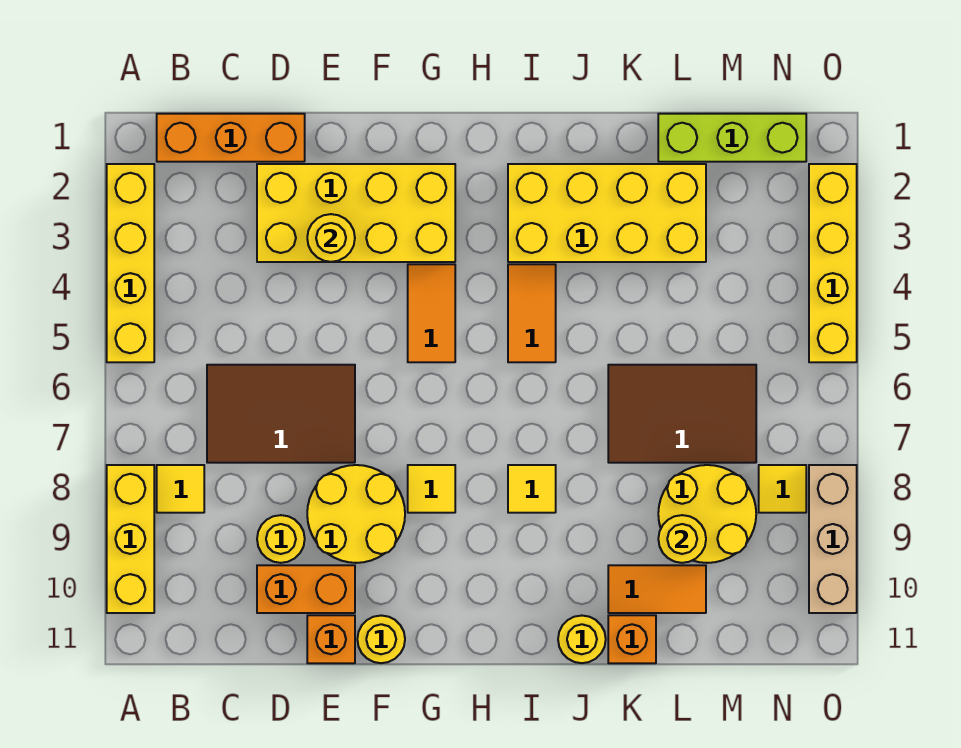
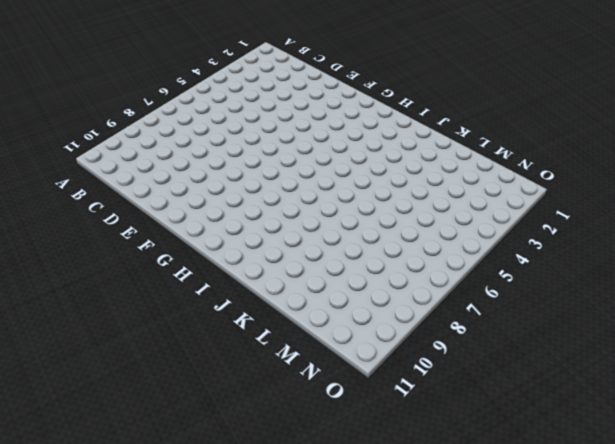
none -> yellow 1x4 brick [107,164,154,362]
none -> yellow 1x3 brick [107,465,154,613]
none -> orange 1x3 brick [157,114,305,162]

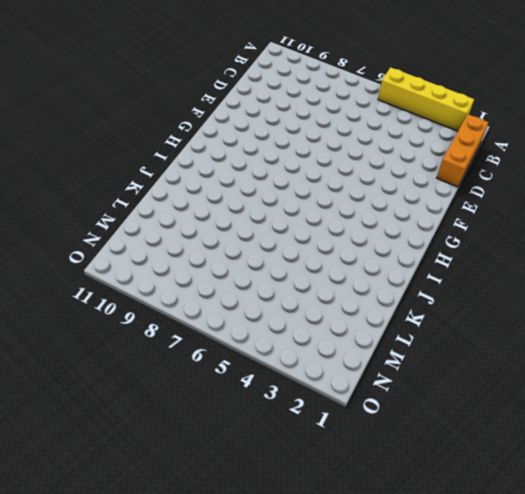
none -> yellow 1x3 brick [107,465,154,613]
none -> yellow 1x1 tile [157,465,204,513]
none -> brown 2x3 tile [207,365,355,463]

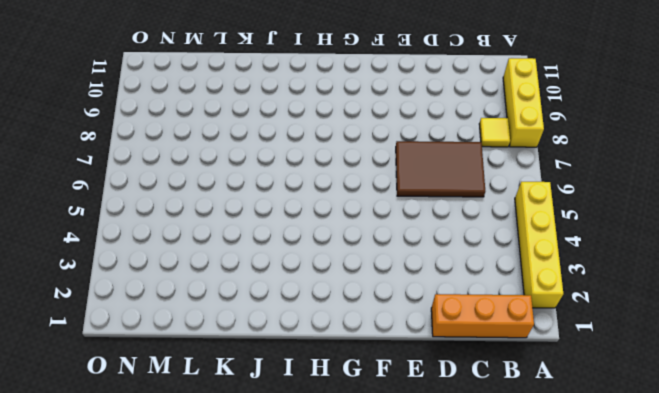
none -> yellow 2x4 brick [257,164,455,262]
none -> yellow 1x1 round brick [257,515,305,563]
none -> orange 1x2 brick [257,565,355,613]

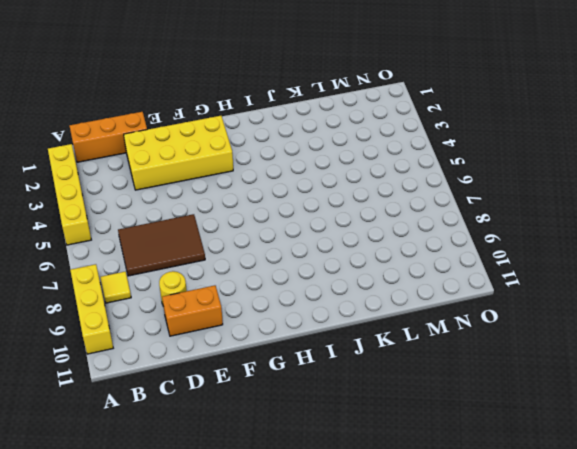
none -> yellow 2x2 round brick [307,465,405,563]
none -> orange 1x1 brick [307,615,355,663]
none -> yellow 1x1 round brick [357,616,405,663]

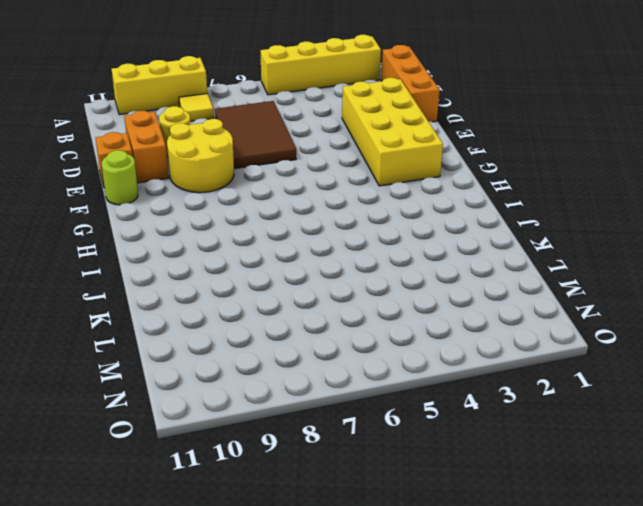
lime 1x1 round brick [102,150,138,205] -> yellow 1x1 round brick [357,616,405,663]
none -> orange 1x2 tile [408,264,455,362]
none -> yellow 1x1 tile [408,465,455,513]
none -> yellow 2x4 brick [508,164,706,262]

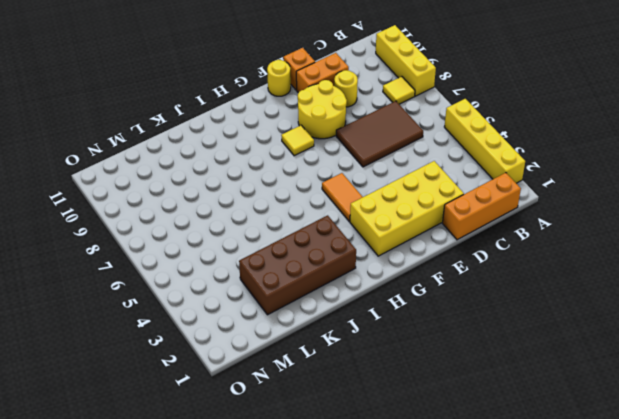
brown 2x4 brick [239,215,356,315] -> yellow 2x4 brick [508,164,706,262]
none -> orange 1x2 tile [508,264,556,362]
none -> yellow 1x1 tile [508,465,556,513]
none -> yellow 1x1 round brick [558,616,606,663]

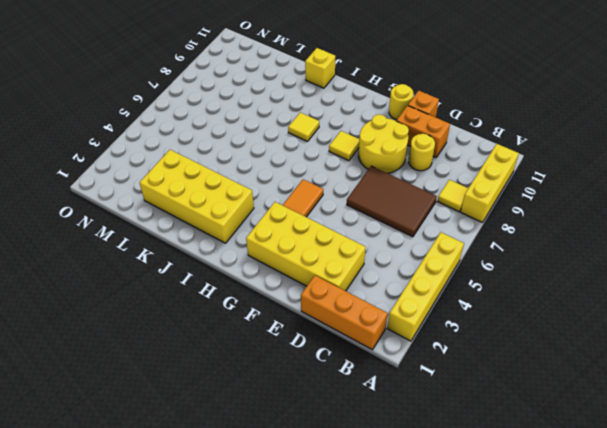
yellow 1x1 brick [305,48,335,88] -> yellow 1x1 round brick [558,616,606,663]
none -> orange 1x2 tile [508,264,556,362]
none -> brown 2x3 tile [608,365,756,463]
none -> orange 1x2 tile [608,565,706,613]

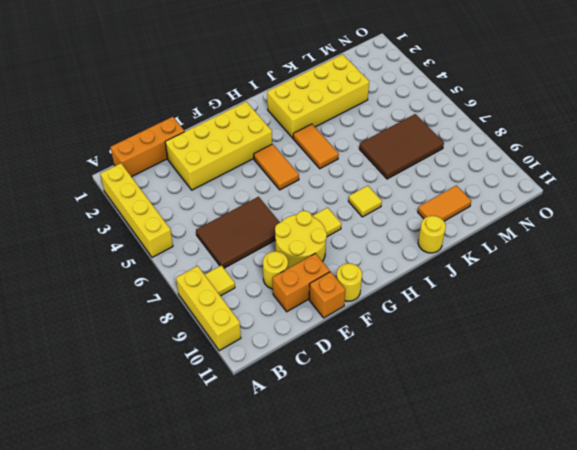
none -> orange 1x1 brick [608,615,656,663]
none -> lime 1x3 brick [658,114,806,162]
none -> yellow 2x2 round brick [658,465,756,563]

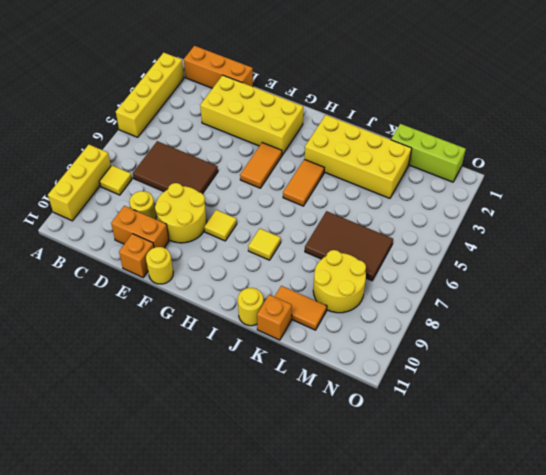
none -> yellow 1x1 tile [759,465,806,513]
none -> yellow 1x4 brick [809,164,857,362]
none -> tan 1x3 brick [809,465,857,613]

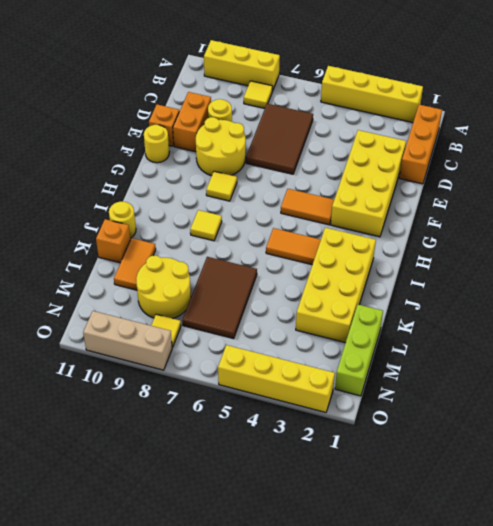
none -> yellow 1x1 round brick [307,214,355,262]
none -> yellow 1x1 round brick [658,515,706,563]

